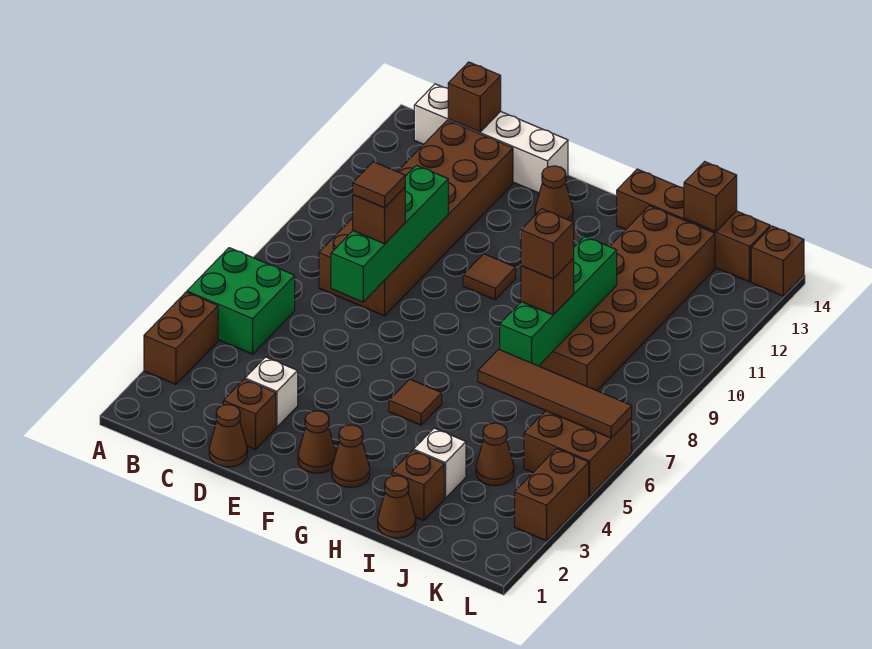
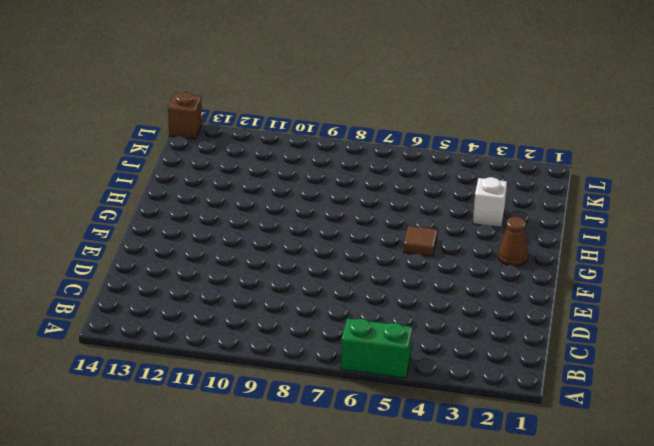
green 1x2 brick [341,319,412,378] -> green 2x2 brick [187,248,295,354]
none -> brown 1x2 brick [144,292,218,384]
none -> white 1x4 brick [414,84,568,193]
none -> brown 2x6 brick [319,120,513,316]
none -> brown 1x1 cone [209,405,247,467]

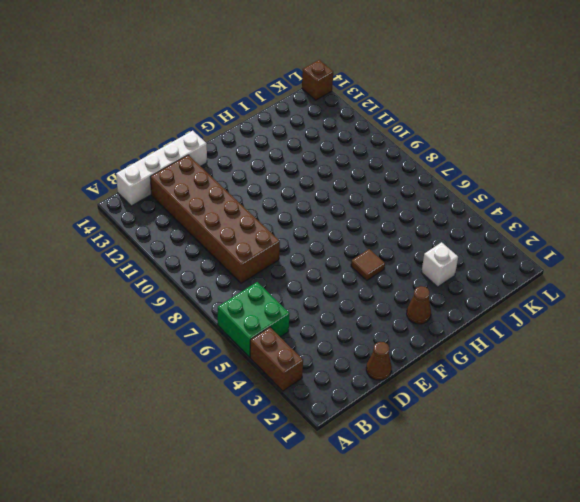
none -> brown 1x1 brick [223,379,276,449]
none -> white 1x1 brick [245,357,298,427]
none -> brown 1x1 cone [298,411,336,473]
none -> brown 1x1 tile [463,254,516,300]

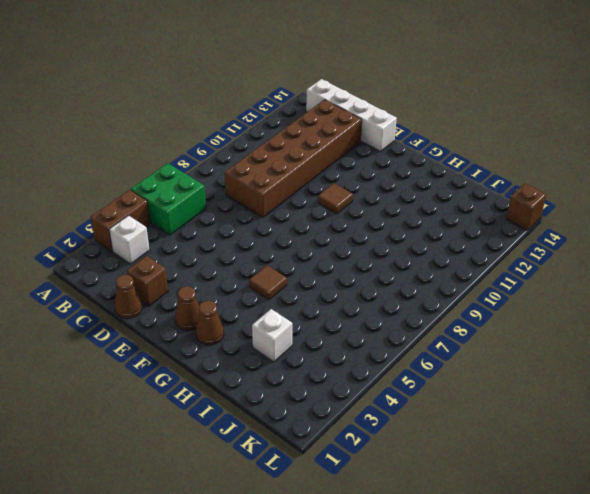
white 1x1 brick [109,216,149,264] -> white 1x1 brick moved to [245,357,298,427]
none -> brown 1x1 cone [535,166,573,221]
none -> brown 1x4 brick [617,169,770,282]
none -> brown 1x1 cone [378,476,416,538]
none -> brown 1x1 brick [392,450,444,520]

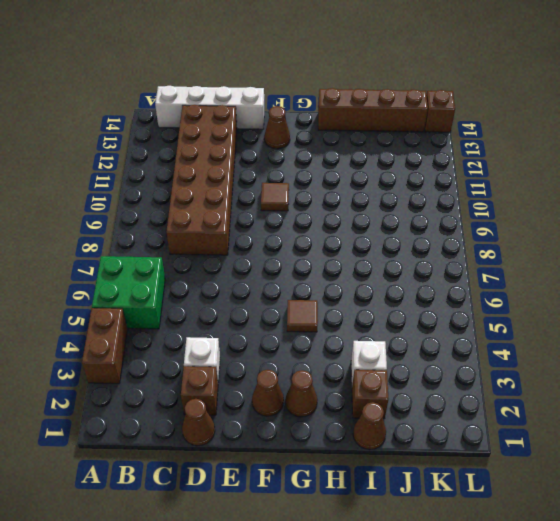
none -> brown 2x6 brick [539,206,715,391]
none -> brown 1x1 cone [476,423,514,486]
none -> brown 2x2 brick [524,411,632,496]
none -> brown 1x2 brick [515,449,589,541]

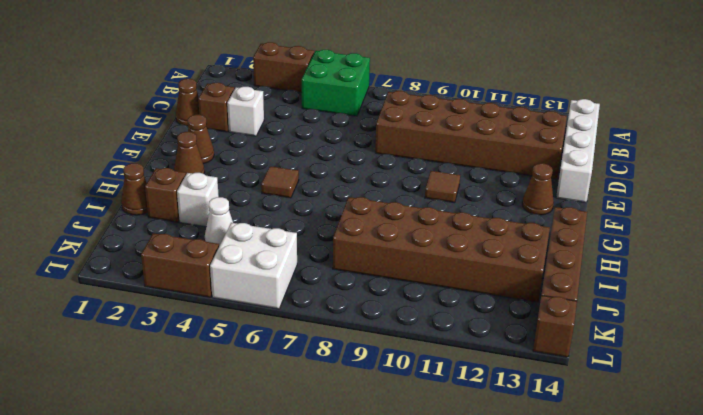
white 1x1 cone [205,197,233,246] -> brown 1x1 cone [476,423,514,486]
white 2x2 brick [210,223,297,309] -> brown 2x2 brick [524,411,632,496]
none -> brown 1x1 brick [448,62,501,132]
none -> green 1x4 brick [331,165,448,302]
none -> brown 1x4 tile [478,349,632,438]
none -> green 1x4 brick [500,236,617,366]

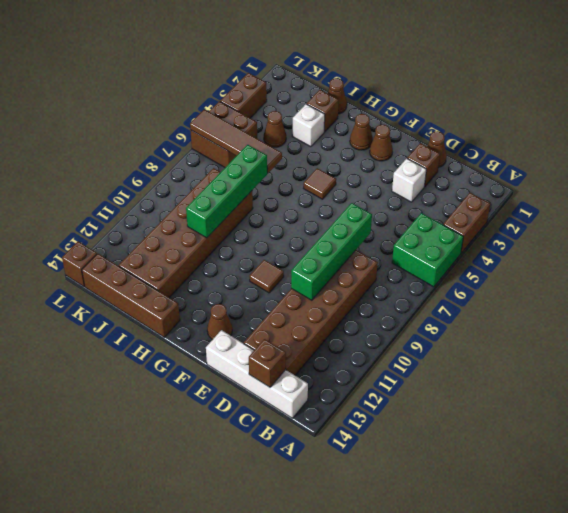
none -> brown 1x1 brick [684,162,737,232]
none -> brown 1x1 brick [353,188,405,244]
none -> brown 1x1 brick [521,258,574,315]
none -> brown 1x1 tile [353,162,405,208]

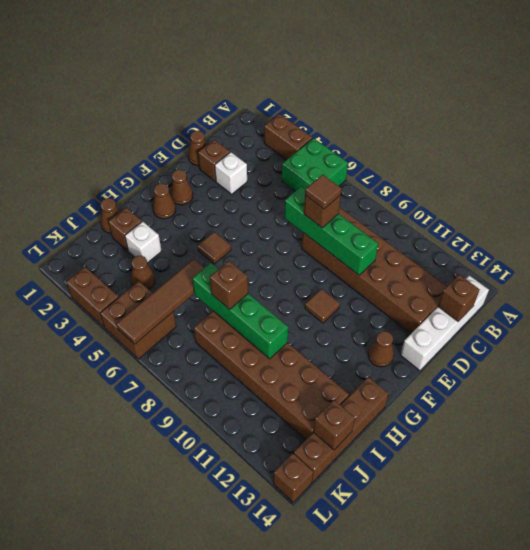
none -> brown 1x1 brick [521,209,574,279]

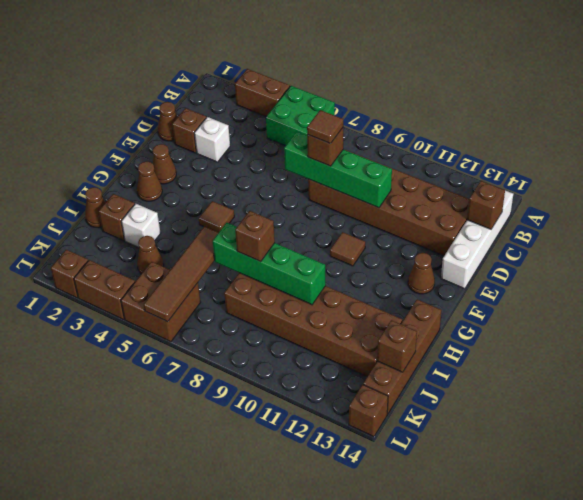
brown 1x1 brick [51,250,88,298] -> brown 1x1 brick moved to [521,209,574,279]

